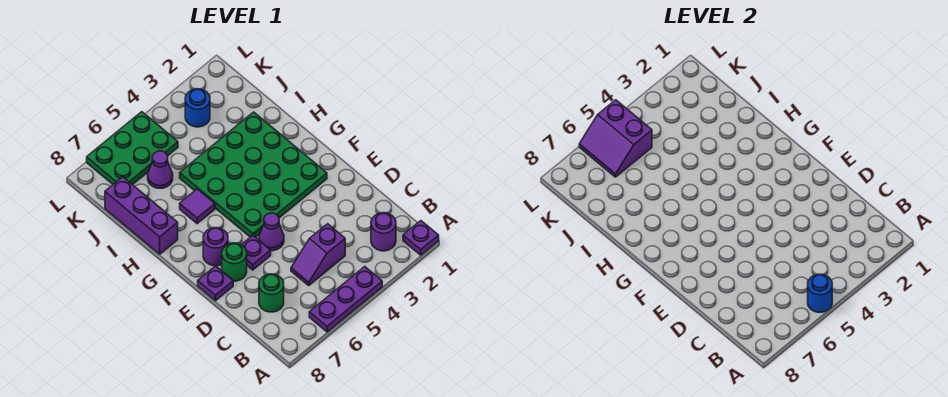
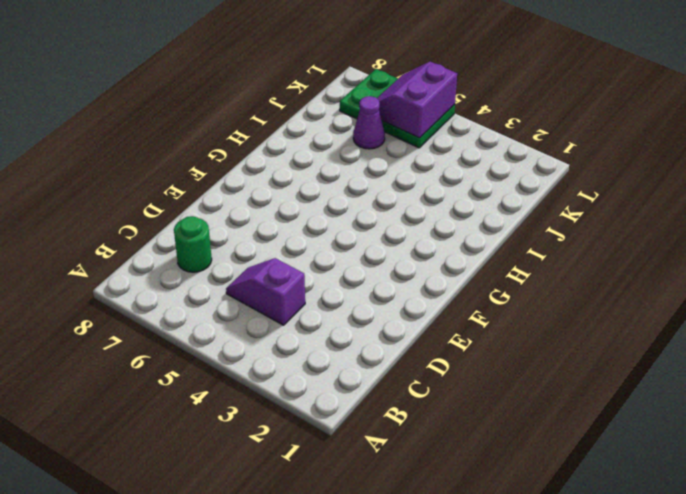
none -> purple 1x1 plate [403,221,439,255]
none -> purple 1x3 plate [309,267,382,332]
none -> purple 1x1 round brick [371,213,396,251]

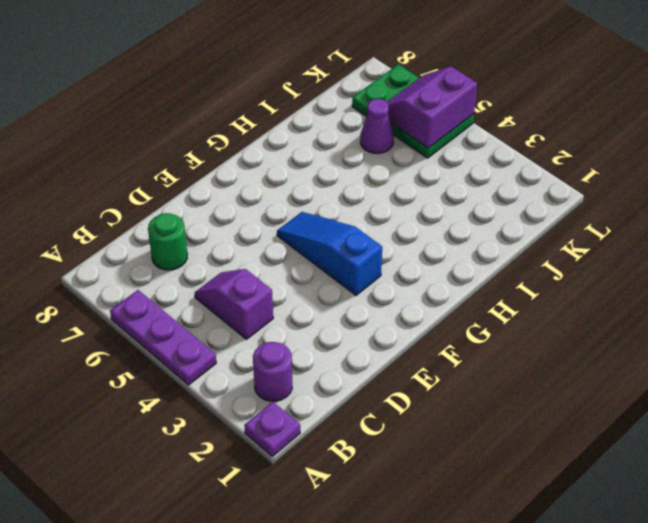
blue 1x3 slope [277,212,382,295] -> green 4x4 plate [180,112,327,237]
none -> purple 1x1 cone [259,213,284,251]
none -> purple 1x1 plate [242,236,271,270]
none -> green 1x1 round brick [222,243,247,281]

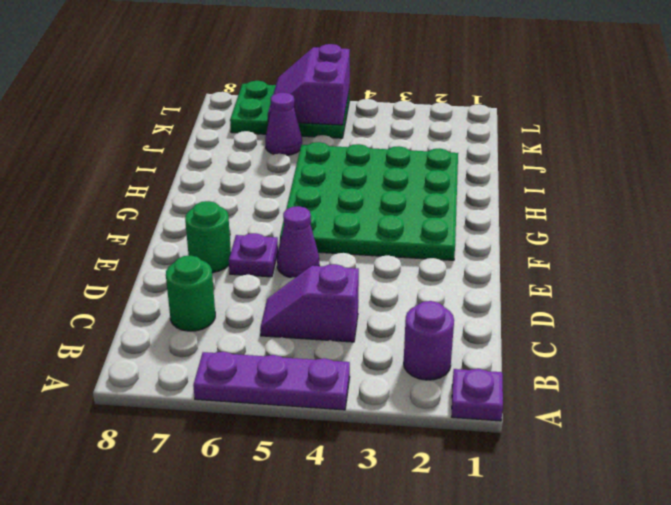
none -> purple 1x1 plate [198,266,233,301]
none -> purple 1x1 round brick [203,228,228,266]
none -> purple 1x1 tile [180,189,215,224]

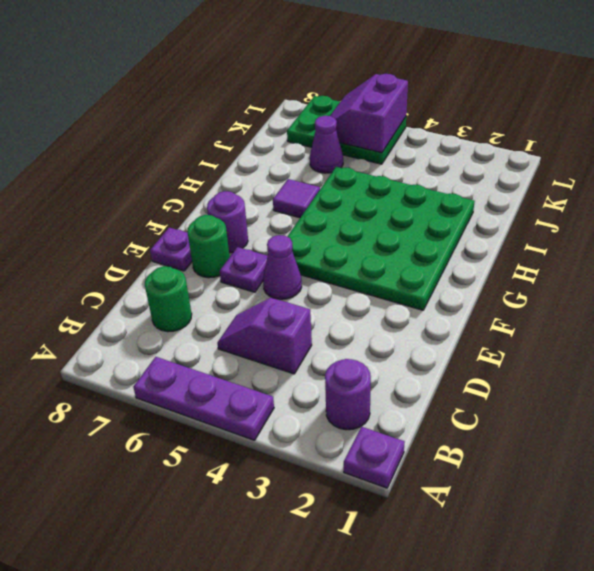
none -> purple 1x3 brick [105,177,178,254]
none -> blue 1x1 round brick [185,89,210,127]
none -> blue 1x1 round brick [808,274,832,312]

